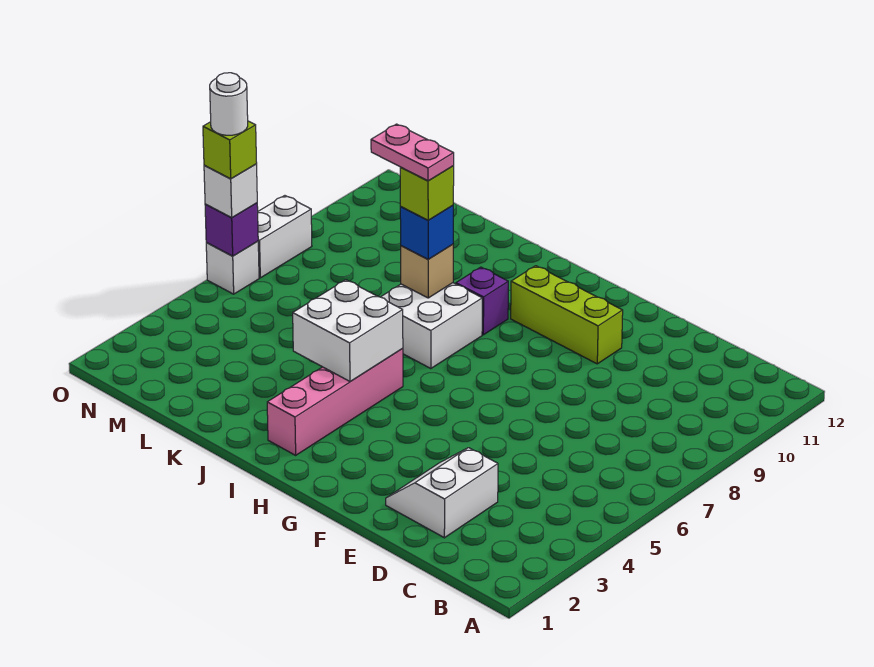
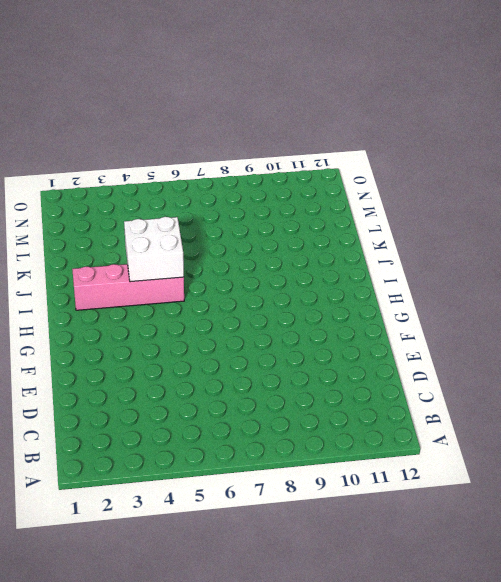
none -> white 2x2 slope [386,448,498,538]
none -> lime 1x3 brick [511,266,623,364]
none -> white 2x2 brick [381,283,482,369]

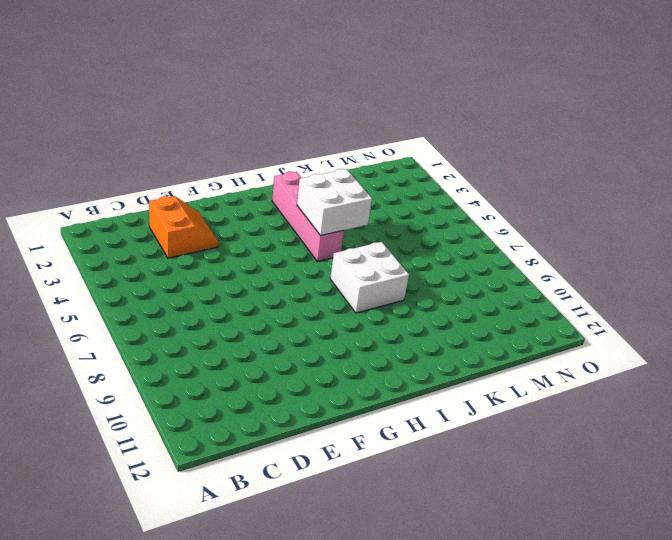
orange 2x2 slope [149,196,219,258] -> white 2x2 slope [386,448,498,538]
none -> lime 1x3 brick [511,266,623,364]
none -> purple 1x1 brick [456,267,508,335]
none -> white 1x1 brick [206,241,259,294]

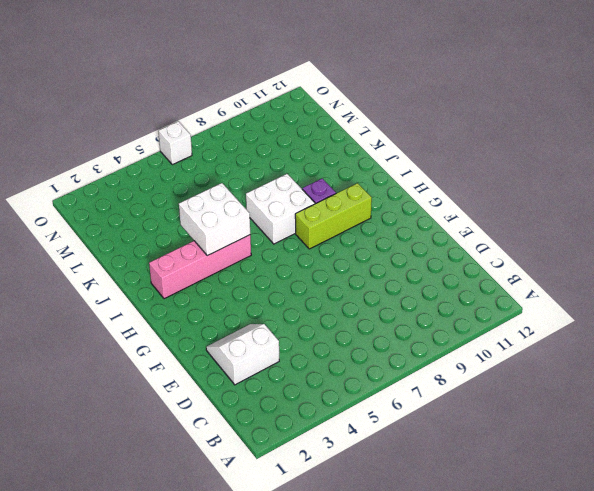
lime 1x3 brick [295,183,372,249] -> lime 1x3 brick turned to [511,266,623,364]
none -> white 1x2 brick [258,196,312,278]
none -> tan 1x1 brick [401,244,453,298]
none -> purple 1x1 brick [205,203,258,256]

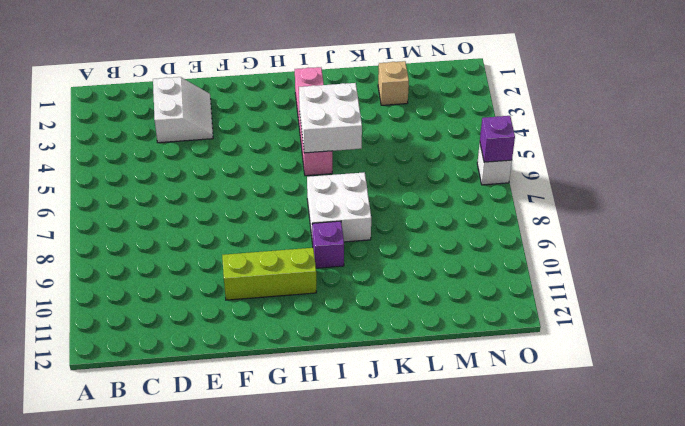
tan 1x1 brick [378,61,409,105] -> tan 1x1 brick moved to [401,244,453,298]
none -> white 1x2 brick [258,196,312,278]
none -> blue 1x1 brick [400,206,453,259]
none -> white 1x1 brick [204,164,257,217]

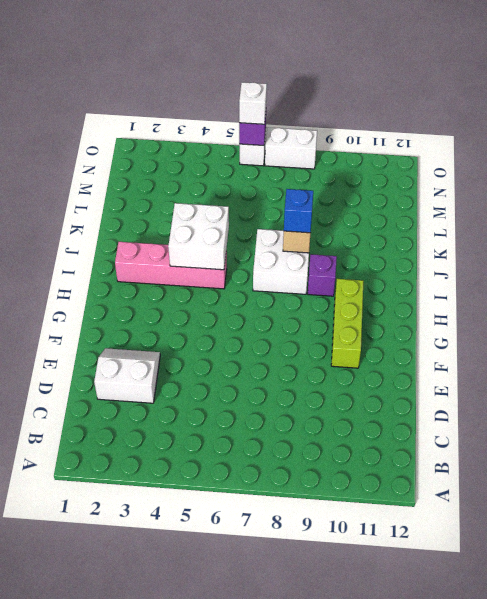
none -> lime 1x1 brick [400,166,454,220]
none -> lime 1x1 brick [203,121,257,179]
none -> pink 1x2 plate [371,124,454,181]

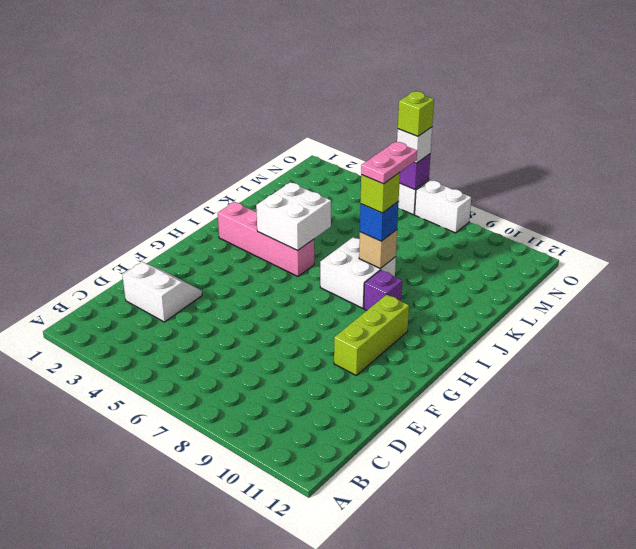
none -> white 1x1 round brick [210,73,248,135]

